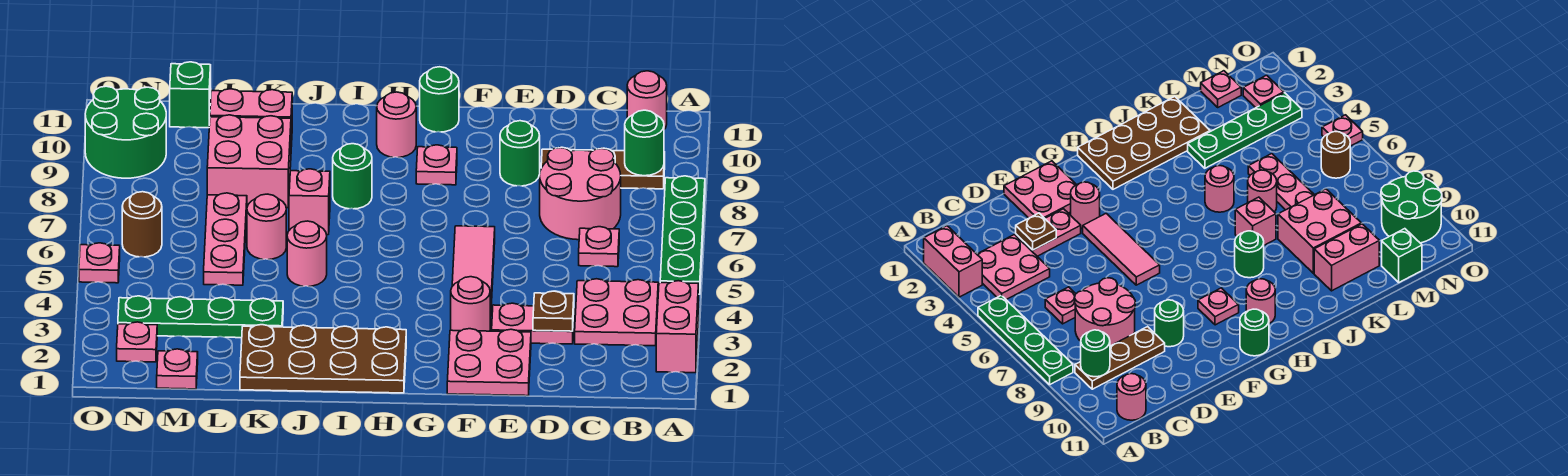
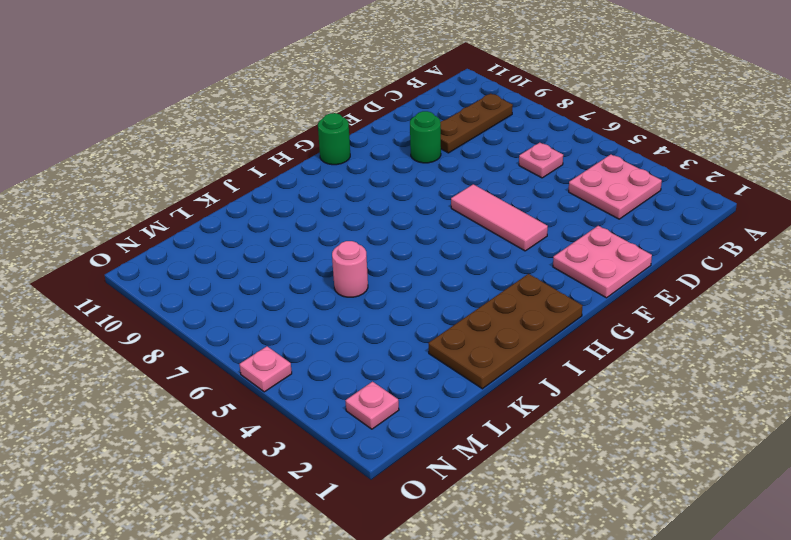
none -> pink 1x2 brick [656,281,699,373]
none -> green 1x4 plate [660,176,705,294]
none -> pink 1x1 round brick [627,71,667,129]
none -> pink 2x2 round brick [540,148,621,240]

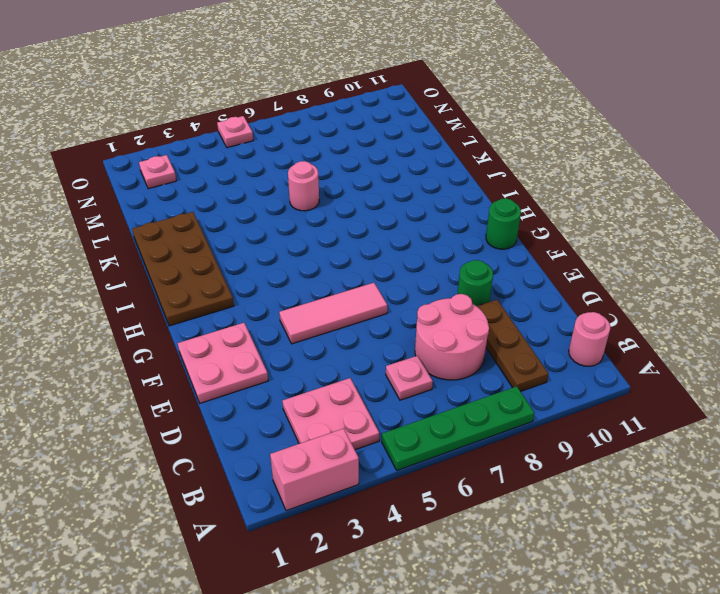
none -> pink 1x2 plate [492,303,574,344]
none -> pink 1x1 round brick [451,277,490,331]
none -> pink 1x1 plate [416,145,457,185]
none -> pink 1x1 round brick [377,92,416,157]

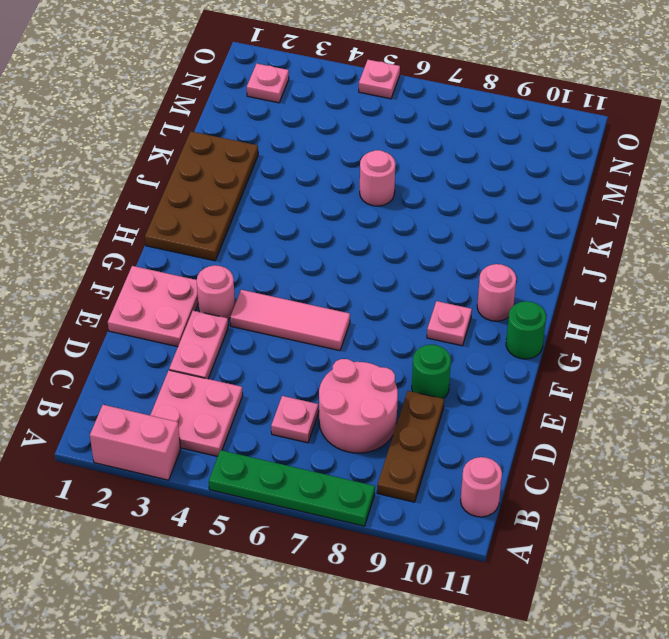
none -> green 1x1 round brick [333,144,372,209]
none -> pink 1x1 round brick [287,221,327,286]
none -> pink 1x1 brick [289,169,330,235]
none -> green 1x4 plate [118,296,283,338]

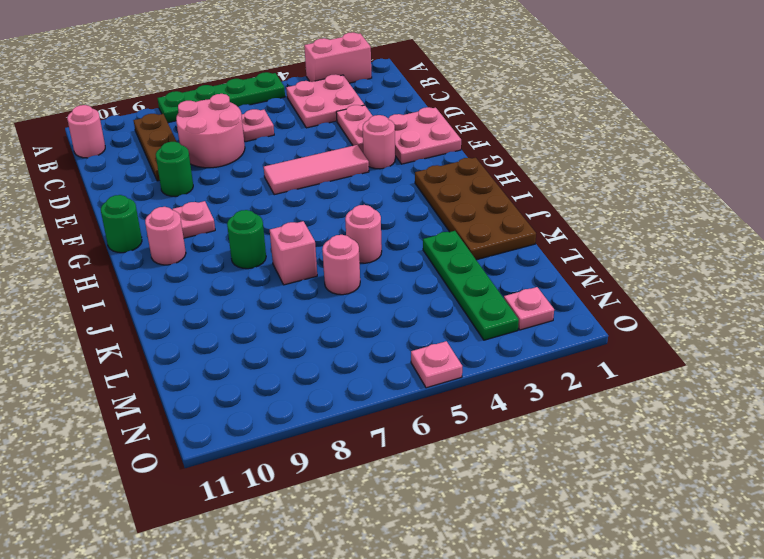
none -> pink 2x2 brick [207,115,291,208]
none -> pink 1x2 brick [210,89,292,147]
none -> pink 1x3 plate [204,193,247,285]
none -> pink 1x1 plate [157,349,198,389]

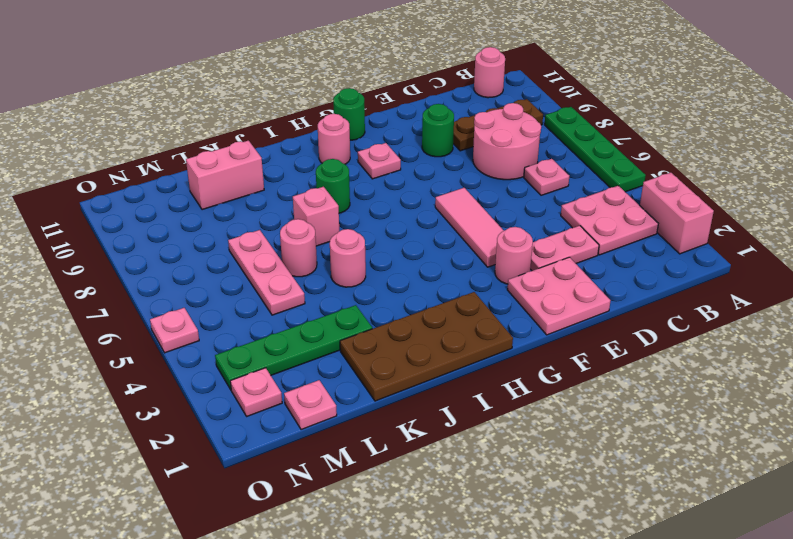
none -> pink 2x2 brick [207,115,291,208]
none -> green 1x1 brick [170,62,211,128]
none -> brown 1x1 round brick [122,192,162,257]
none -> green 2x2 round brick [85,86,166,178]

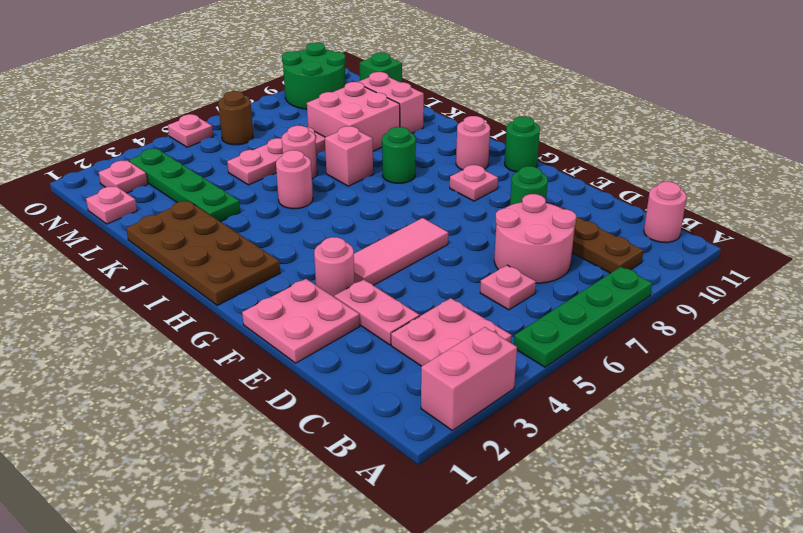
none -> green 1x1 round brick [625,110,664,176]
none -> brown 1x1 plate [533,291,574,331]

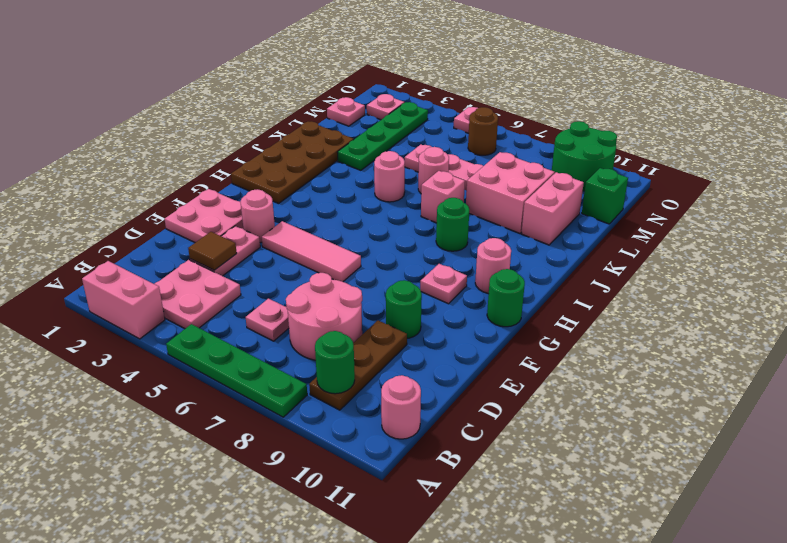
brown 1x1 tile [188,232,237,270] -> brown 1x1 plate [533,291,574,331]

